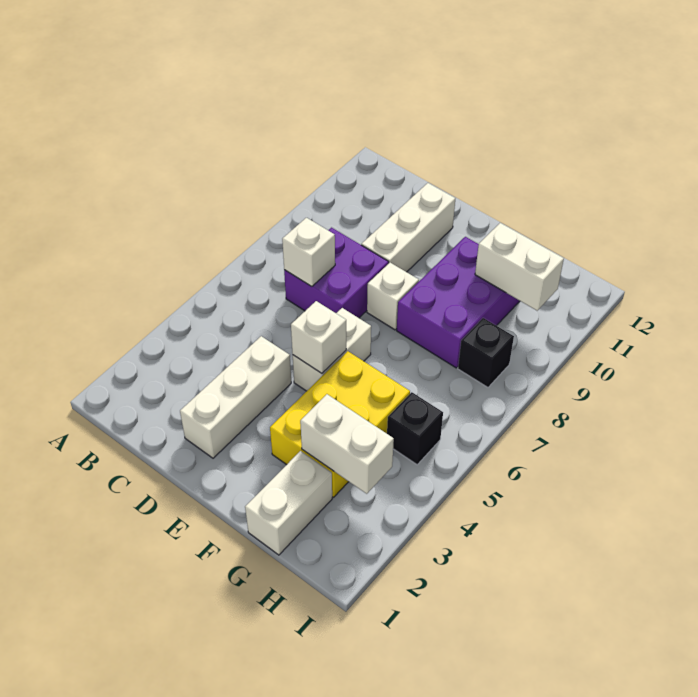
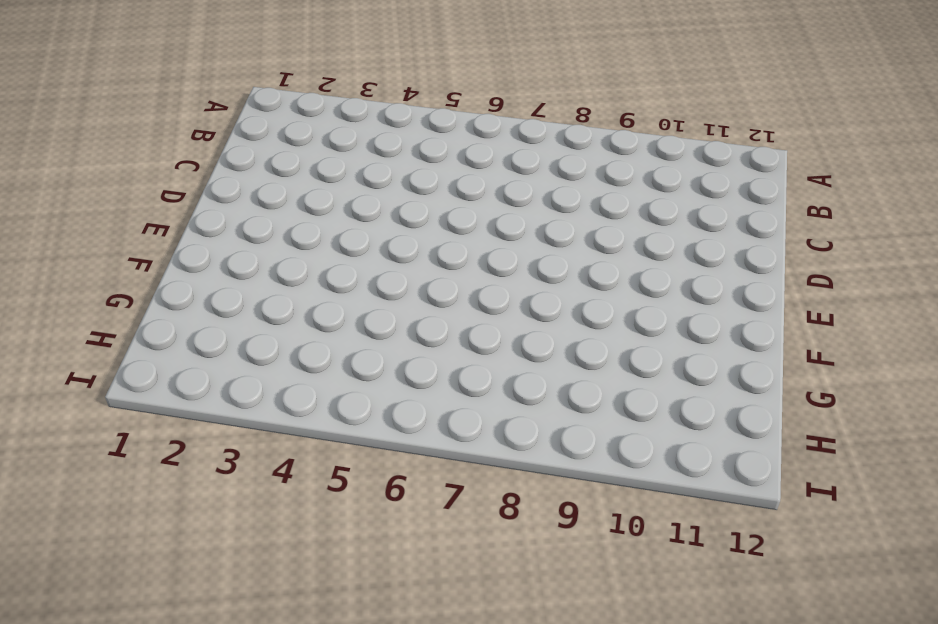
none -> purple 2x2 brick [284,228,389,318]
none -> white 1x3 brick [180,336,291,458]
none -> white 1x3 brick [361,183,455,272]

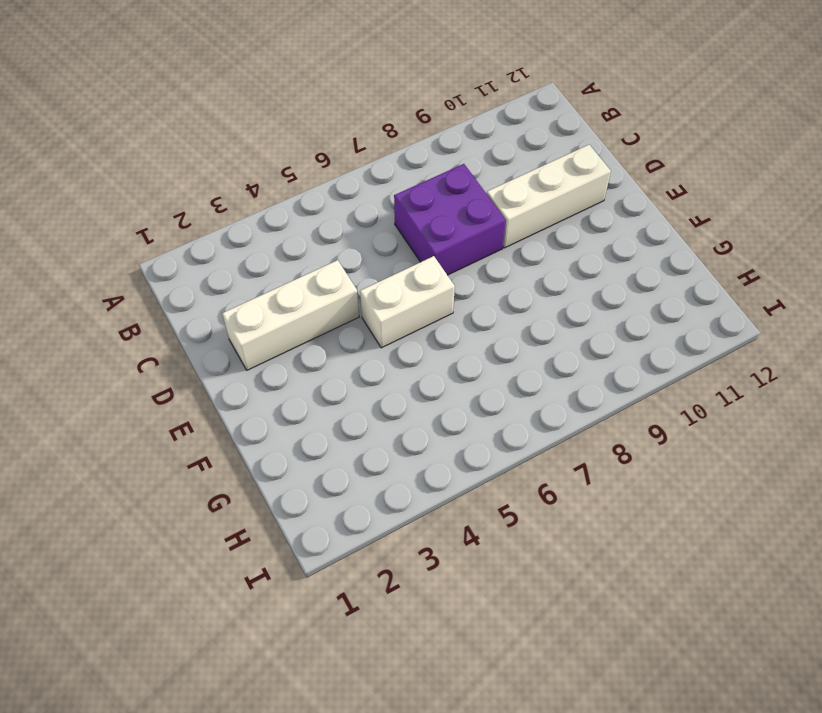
none -> white 1x1 brick [367,263,419,330]
none -> yellow 2x3 brick [270,351,410,497]
none -> purple 2x3 brick [397,237,520,368]

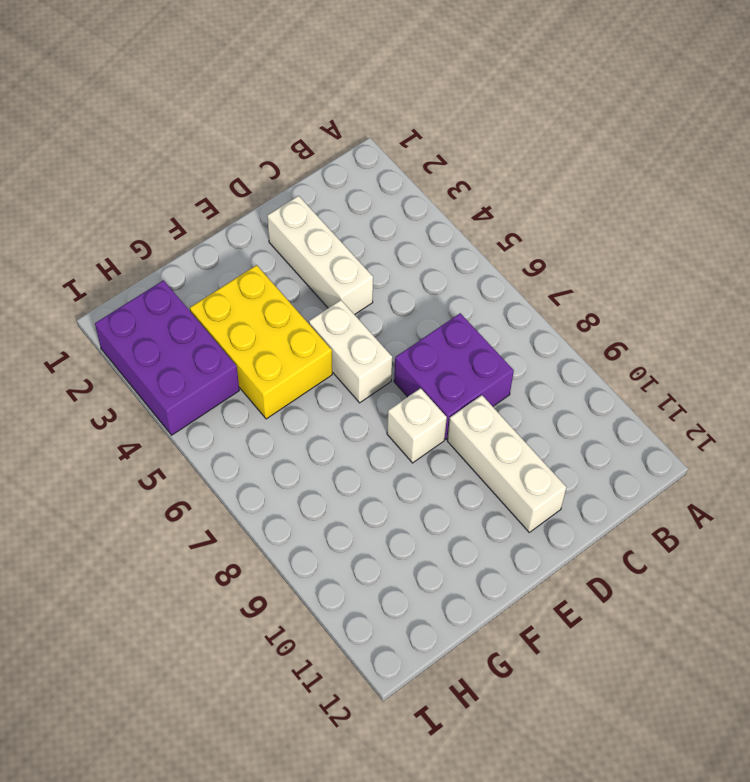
purple 2x3 brick [95,280,239,435] -> purple 2x3 brick moved to [397,237,520,368]
none -> white 1x2 brick [245,451,332,555]
none -> black 1x1 brick [387,392,443,465]
none -> black 1x1 brick [458,318,514,387]

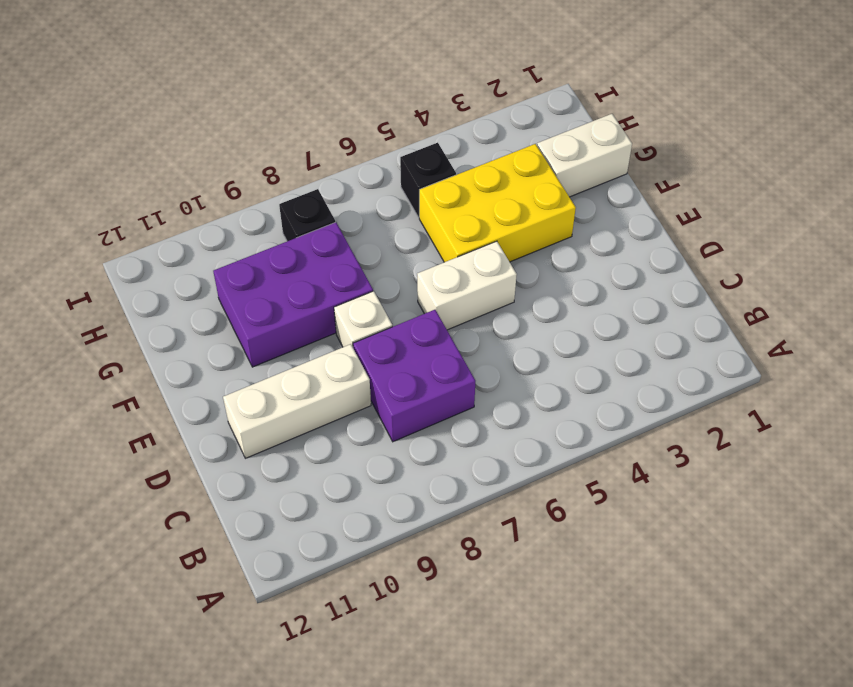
none -> white 1x3 brick [180,336,291,458]
none -> white 1x1 brick [282,218,335,287]
none -> white 1x1 brick [291,301,346,373]

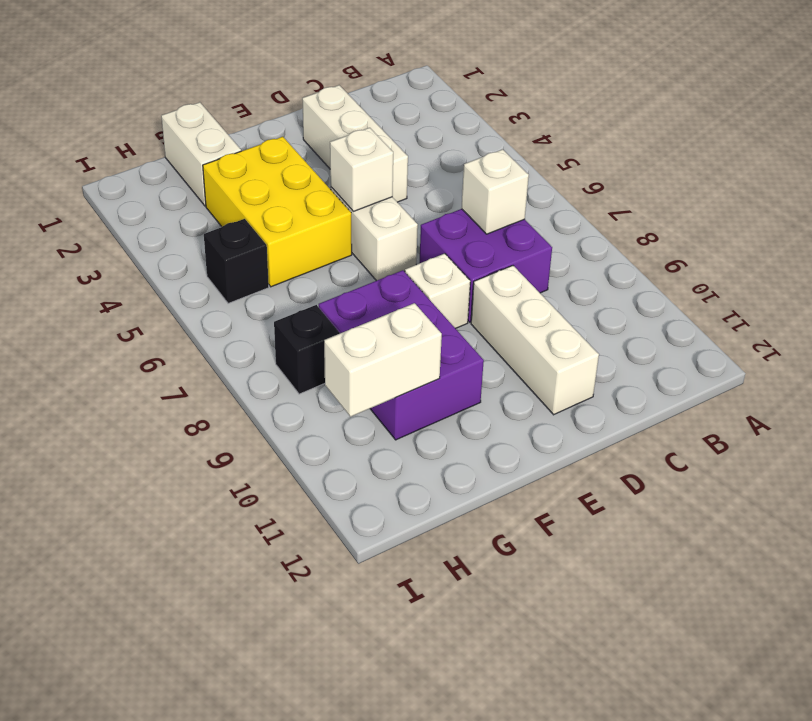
none -> white 1x2 brick [300,394,394,494]

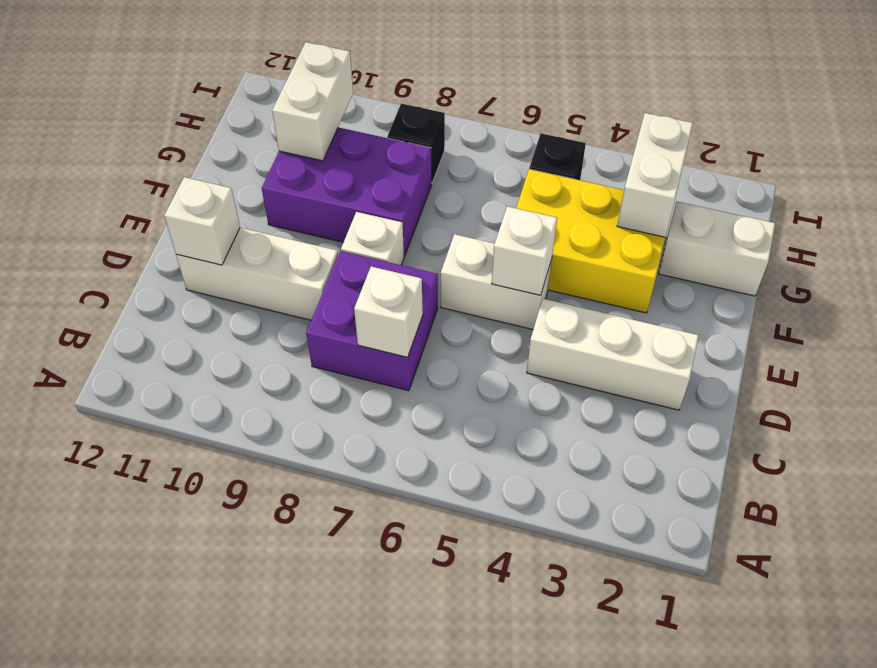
white 1x1 brick [164,177,240,265] -> none

